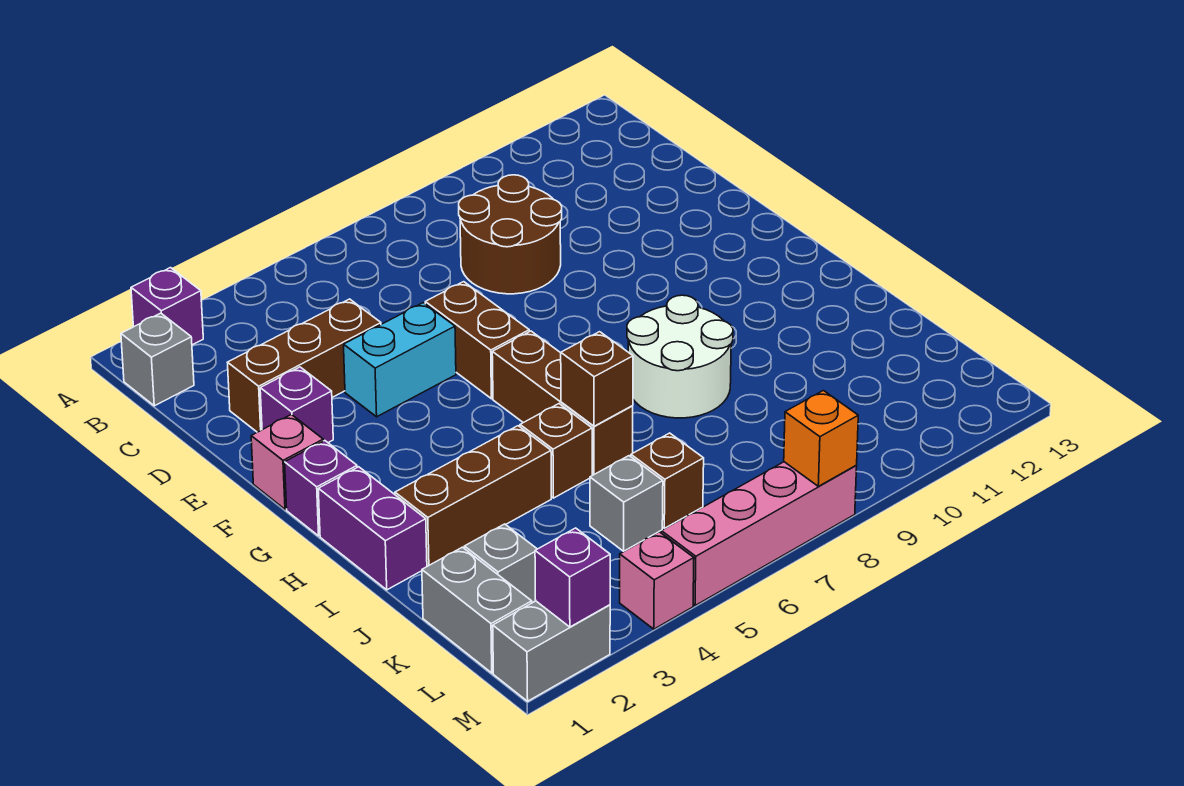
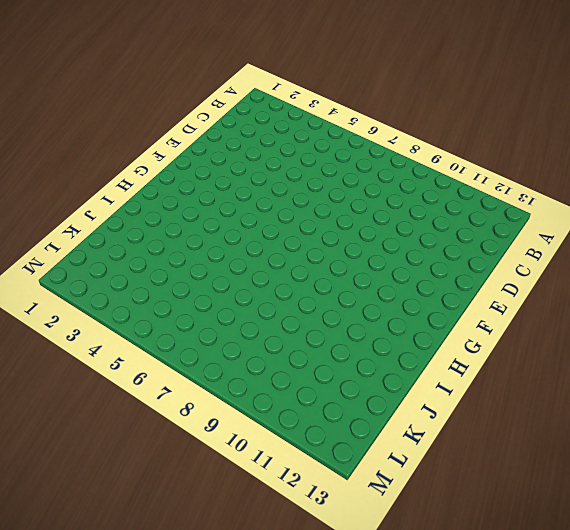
none -> purple 1x1 brick [131,268,203,345]
none -> grey 1x1 brick [121,313,194,406]
none -> brown 2x2 round brick [459,175,562,294]

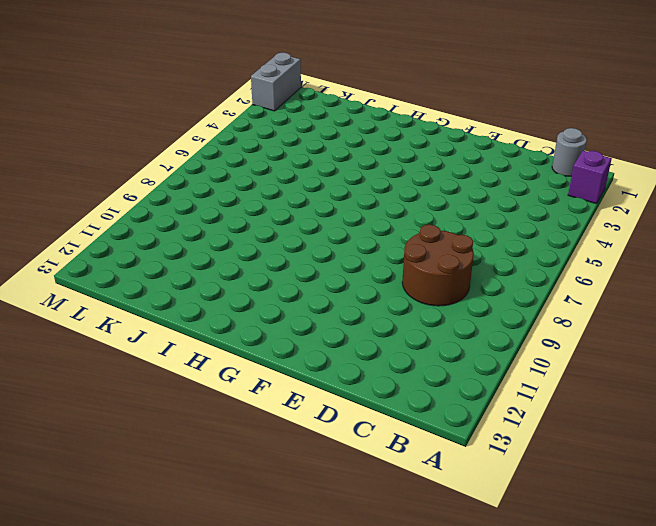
grey 1x1 round brick [552,128,587,176] -> grey 1x1 brick [121,313,194,406]
none -> brown 1x3 brick [228,299,381,432]
none -> purple 1x1 brick [260,367,333,443]
none -> cyan 1x2 brick [344,303,456,417]

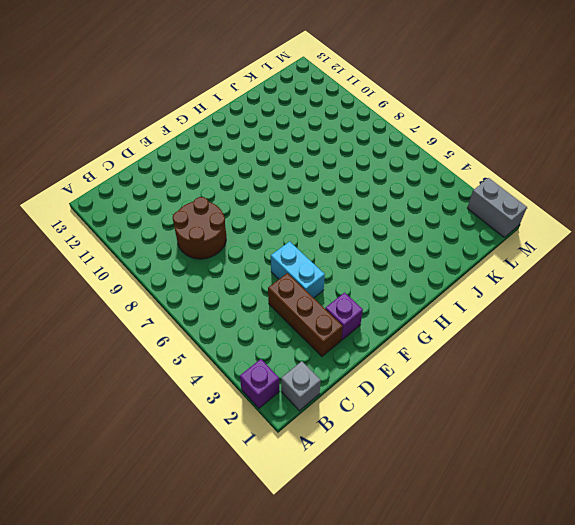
none -> brown 1x2 brick [425,282,529,399]
none -> pink 1x1 brick [251,415,323,509]
none -> purple 1x1 brick [285,441,357,536]

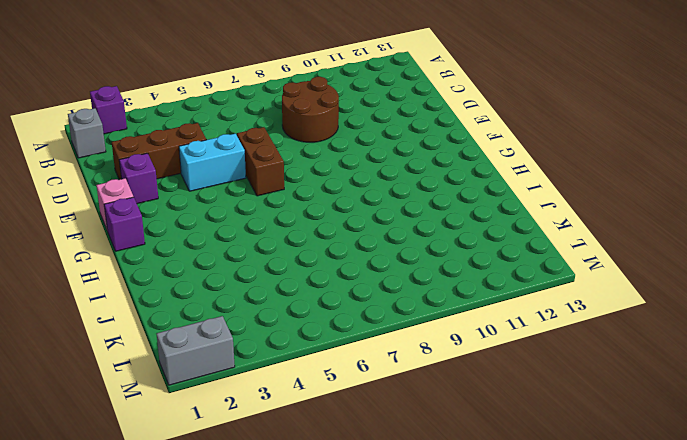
none -> brown 1x3 brick [492,331,633,475]
none -> purple 1x2 brick [318,467,427,590]
none -> white 2x2 round brick [627,295,733,418]

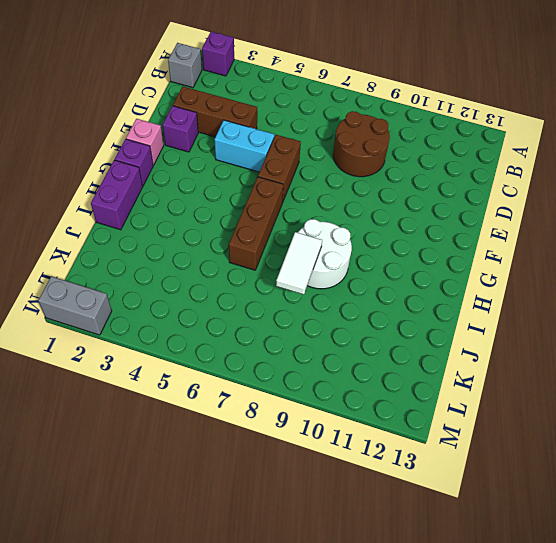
white 1x2 tile [276,232,322,294] -> none
none -> brown 1x3 brick [395,426,551,566]
none -> brown 1x1 brick [520,404,592,498]
none -> grey 1x2 brick [422,547,532,673]

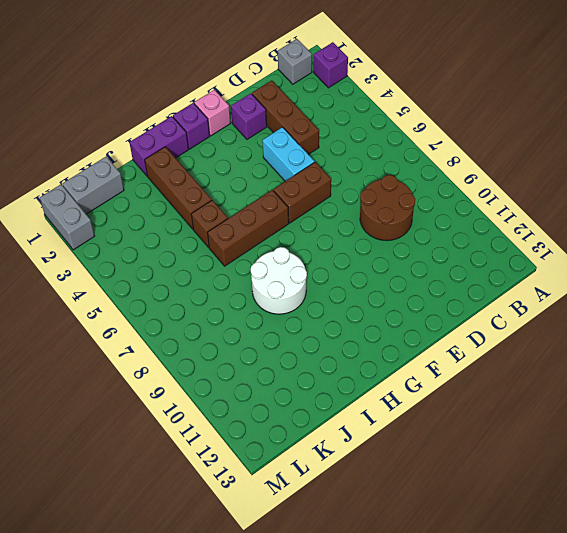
none -> grey 1x1 brick [465,524,537,603]
none -> grey 1x1 brick [590,456,663,551]
none -> brown 1x1 brick [631,433,704,528]

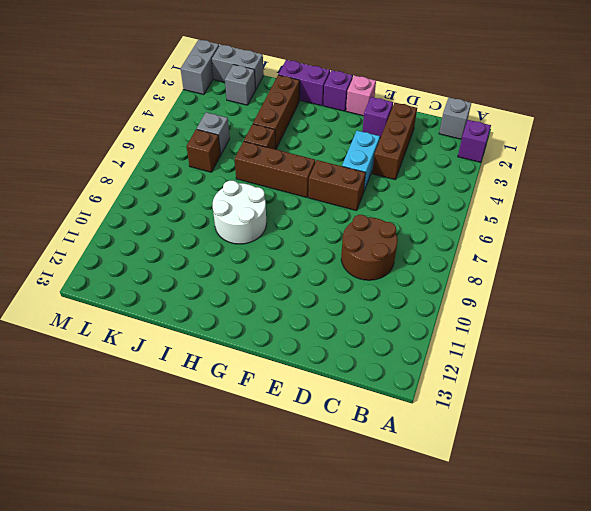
none -> pink 1x1 brick [620,532,694,629]
none -> pink 1x4 brick [661,462,857,606]
none -> brown 1x1 brick [561,332,633,426]

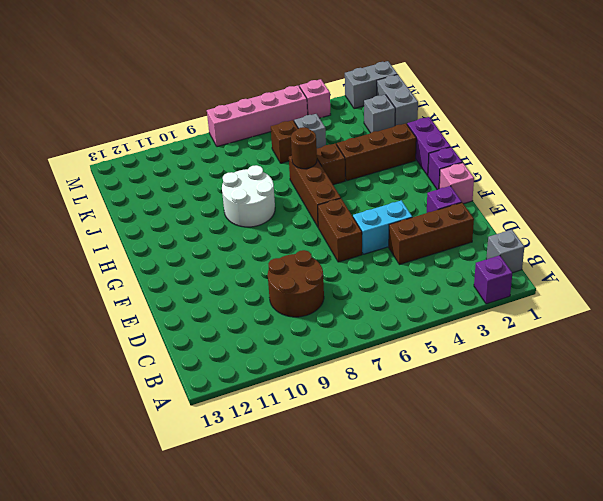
brown 1x1 round brick [291,127,317,169] -> brown 1x1 brick [561,332,633,426]
none -> purple 1x1 brick [535,528,610,627]
none -> orange 1x1 brick [784,391,858,486]

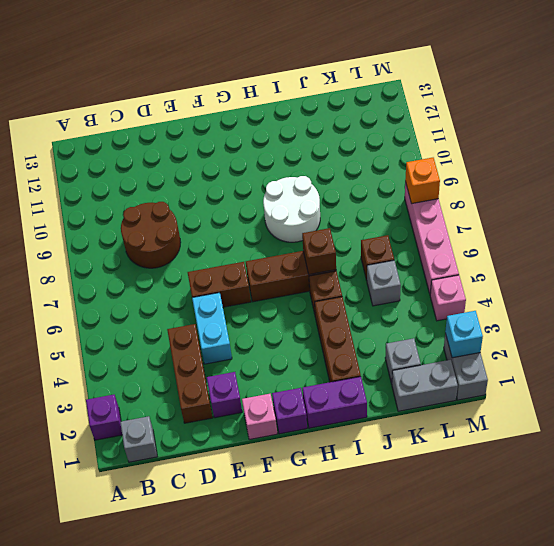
cyan 1x1 brick [445,311,483,358] -> purple 1x1 brick [535,528,610,627]

